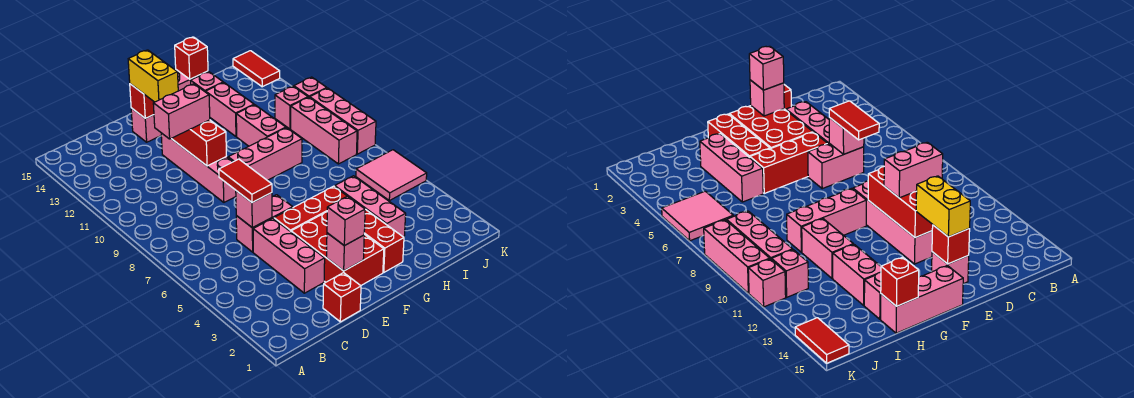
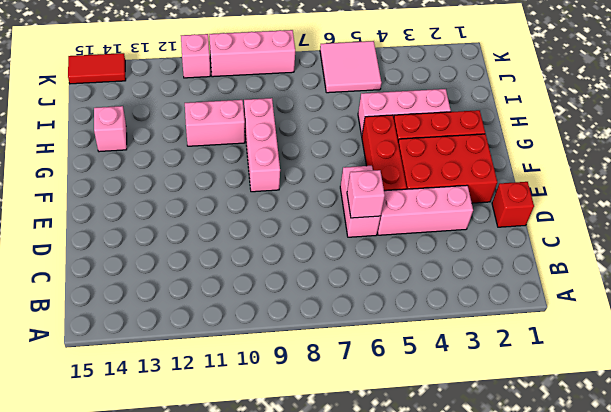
none -> pink 1x4 brick [161,133,236,202]
none -> pink 1x1 brick [131,108,161,142]
none -> pink 1x3 brick [881,265,963,333]

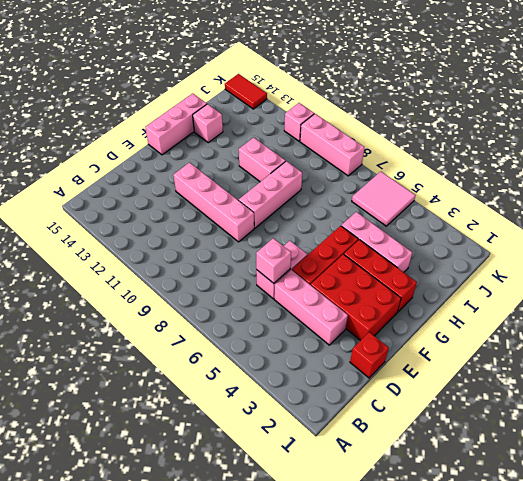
none -> pink 1x1 brick [131,108,161,142]
none -> pink 1x2 brick [206,82,254,137]
none -> pink 1x3 brick [291,97,357,164]

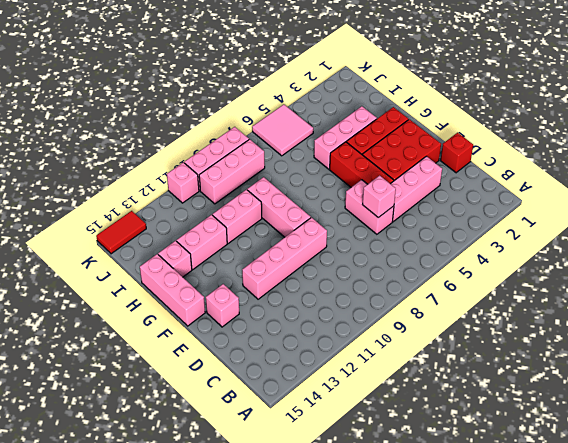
none -> pink 1x1 brick [275,86,308,129]
none -> pink 1x1 brick [326,233,364,271]
none -> red 1x3 brick [172,120,226,166]

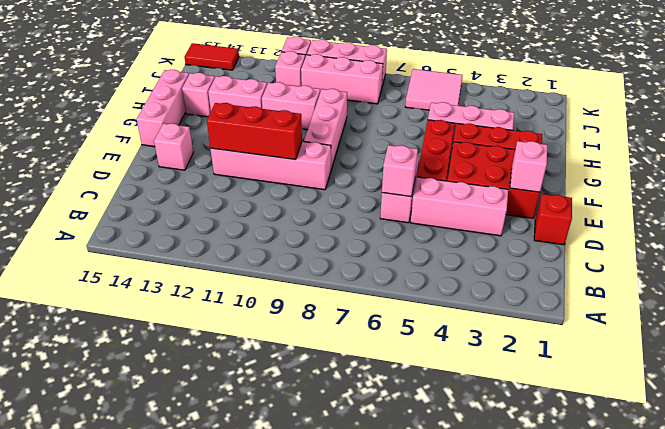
none -> red 1x1 brick [130,84,154,118]
none -> red 1x1 brick [175,37,208,79]
none -> red 1x2 tile [219,159,272,202]

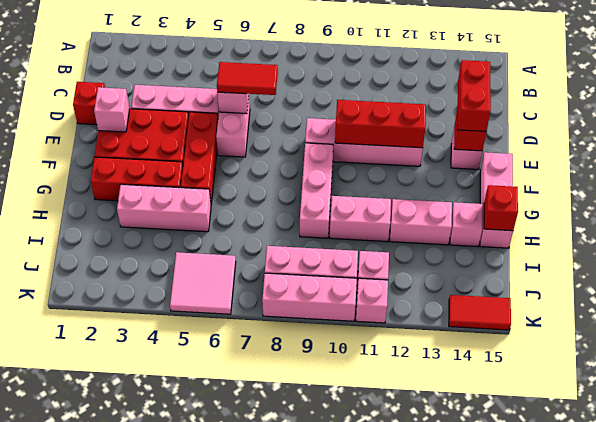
red 1x2 brick [457,60,491,131] -> yellow 1x2 brick [128,50,178,102]
none -> pink 1x2 brick [153,84,210,139]
none -> pink 1x1 brick [327,196,365,246]

